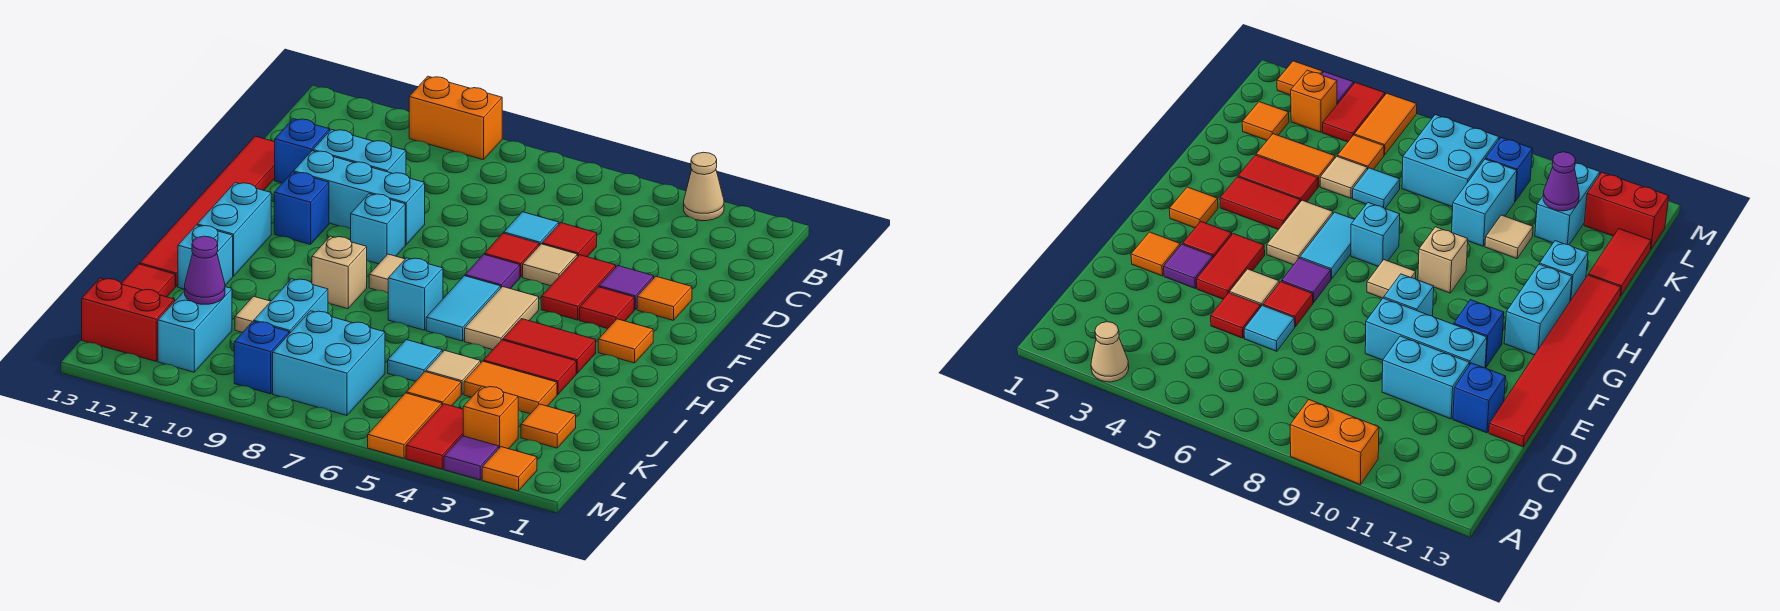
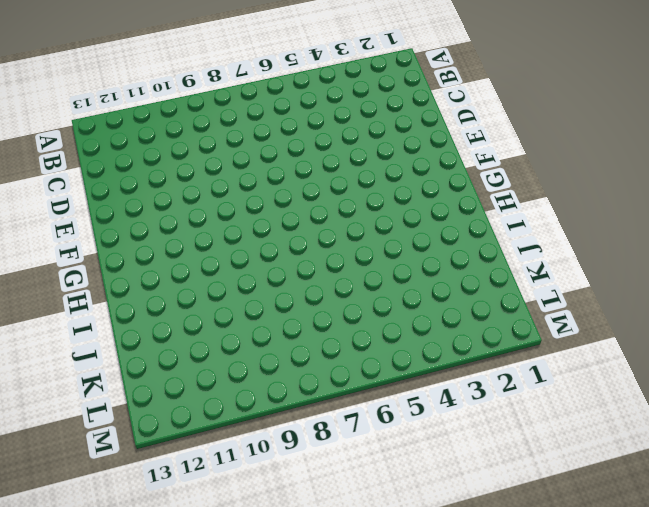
none -> tan 1x1 cone [684,152,724,221]
none -> orange 1x2 brick [409,76,502,160]
none -> red 1x1 tile [542,223,597,257]
none -> cyan 1x1 tile [504,212,559,246]

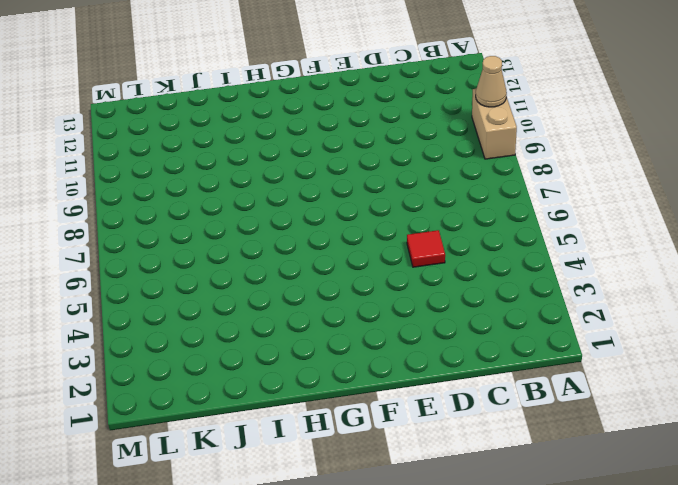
tan 1x2 brick [472,89,517,159] -> orange 1x2 brick [409,76,502,160]
tan 1x1 cone [476,56,507,107] -> tan 1x1 cone moved to [684,152,724,221]
none -> cyan 1x1 tile [504,212,559,246]
none -> cyan 1x2 brick [313,129,406,175]
none -> blue 1x1 brick [275,119,330,183]
none -> red 1x6 tile [140,136,275,287]

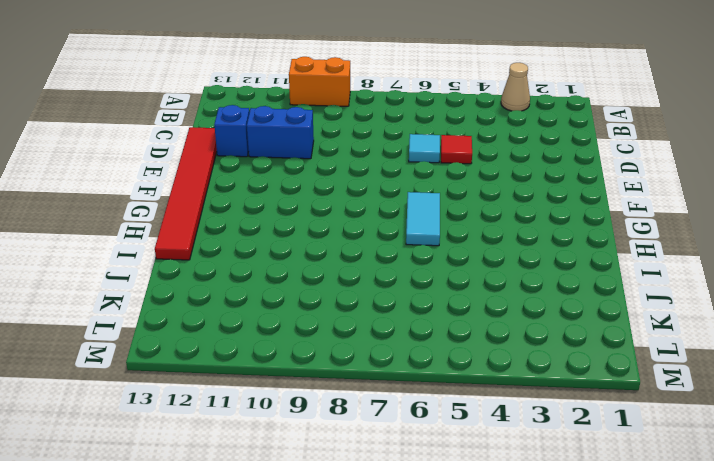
blue 1x2 brick [247,106,314,159] -> cyan 1x2 brick [313,129,406,175]
none -> orange 1x1 tile [637,276,692,320]
none -> purple 1x1 tile [599,266,654,310]
none -> red 1x2 tile [541,255,616,320]
none -> tan 1x1 tile [523,244,577,286]

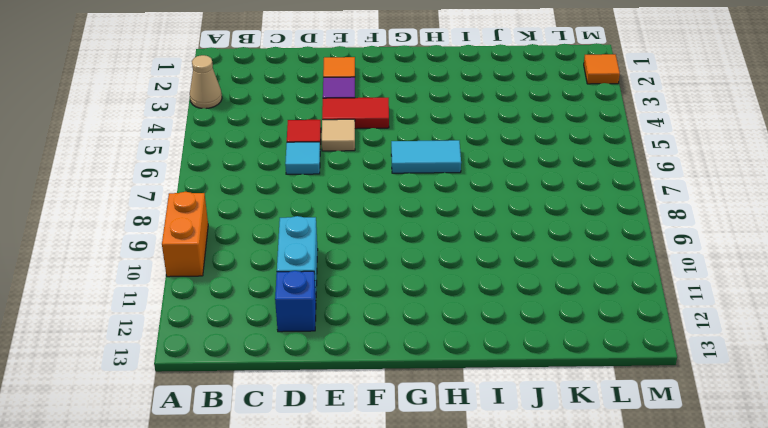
none -> red 1x6 tile [140,136,275,287]
none -> red 1x1 tile [484,233,539,277]
none -> cyan 1x3 brick [294,151,425,245]
none -> red 1x1 tile [580,287,634,329]

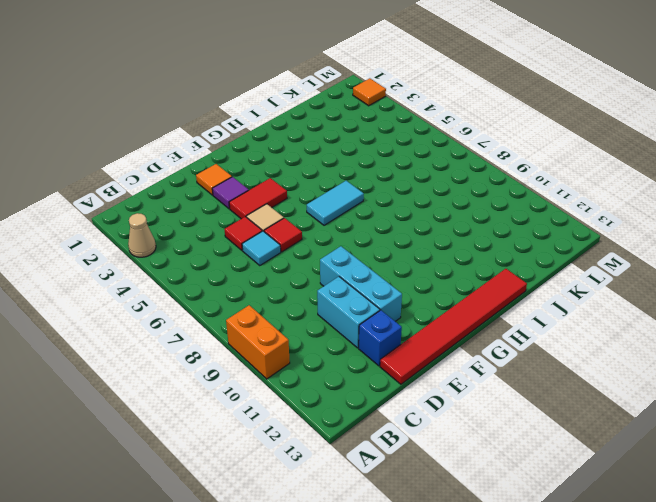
none -> red 1x1 tile [580,287,634,329]
none -> purple 1x1 tile [465,254,520,289]
none -> cyan 1x1 brick [351,194,405,264]
none -> blue 1x1 brick [274,172,329,245]

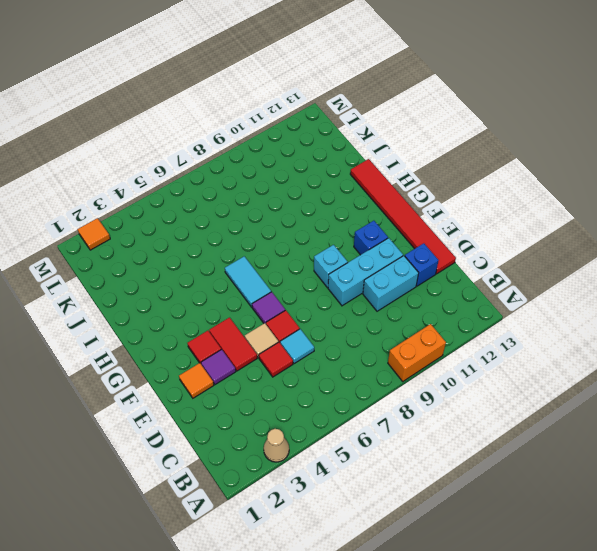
none -> orange 1x1 tile [598,319,653,363]
none -> tan 1x2 tile [465,287,539,350]
none -> tan 1x1 tile [369,254,405,293]
none -> cyan 1x2 brick [197,183,271,276]

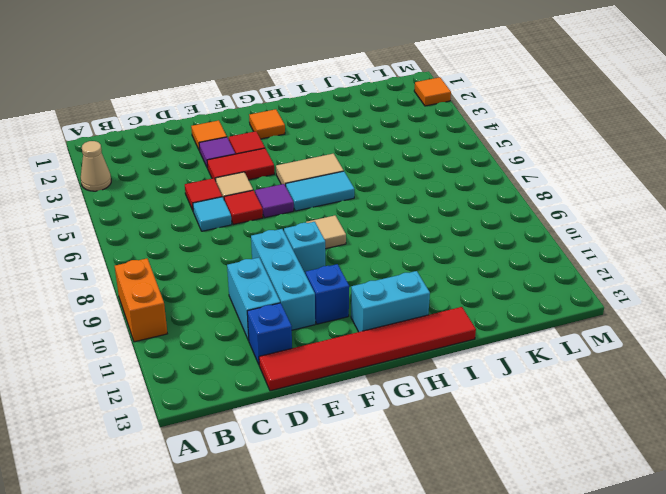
none -> red 1x2 tile [503,319,596,373]
none -> cyan 1x1 brick [388,258,443,330]
none -> tan 1x1 brick [312,236,367,309]
none -> red 1x2 tile [483,340,576,395]

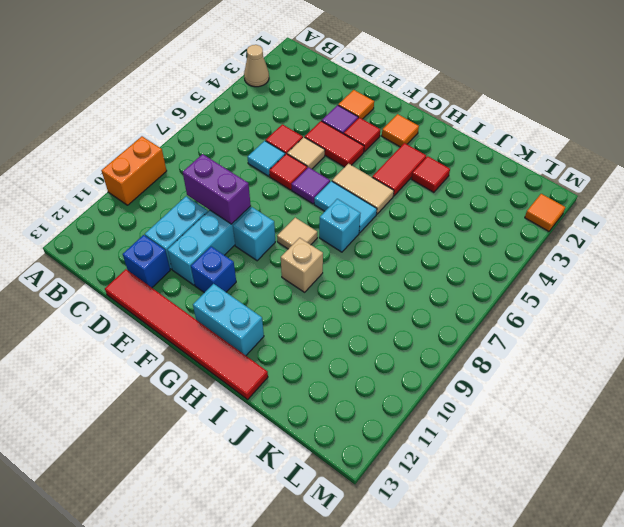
purple 1x2 brick [183,154,251,224] -> none
red 1x1 tile [411,156,450,192] -> red 1x2 tile [483,340,576,395]
none -> cyan 1x1 brick [178,225,233,289]
none -> orange 1x2 tile [464,361,557,414]
none -> tan 1x1 tile [426,350,481,394]
none -> cyan 1x1 tile [388,340,442,381]

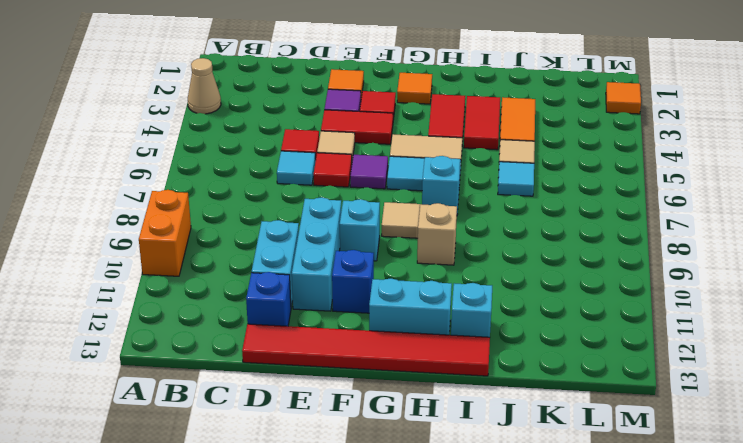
none -> cyan 1x2 brick [254,279,328,334]
none -> tan 1x1 tile [235,296,271,332]
none -> red 1x2 tile [121,264,175,297]
none -> orange 1x1 tile [521,404,576,448]

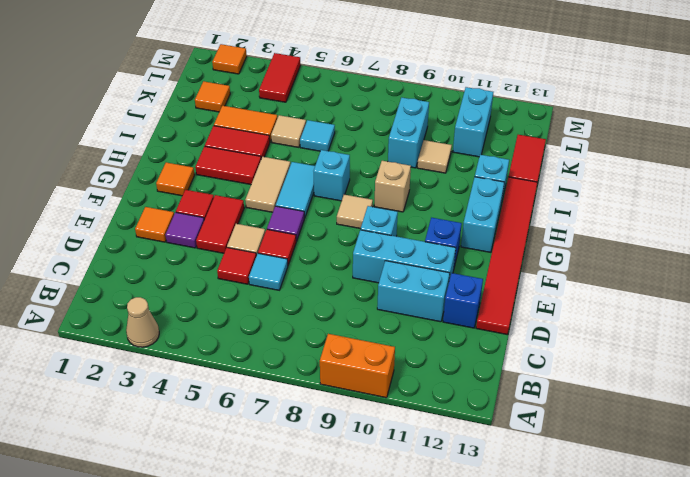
none -> orange 1x1 tile [406,372,461,406]
none -> cyan 2x2 brick [273,311,385,415]
none -> orange 1x1 brick [463,386,518,449]
none -> orange 1x2 tile [368,393,442,458]

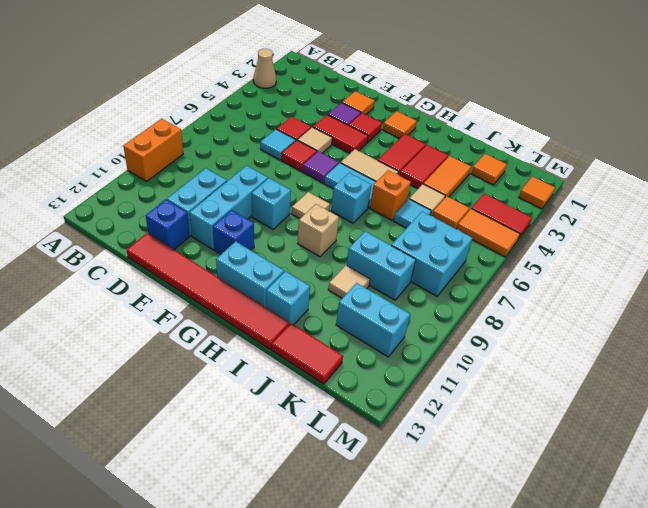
orange 1x1 brick [370,170,411,220] -> orange 1x1 brick moved to [463,386,518,449]
none -> blue 1x1 brick [234,321,289,394]
none -> red 1x2 brick [82,278,175,361]
none -> purple 1x1 tile [444,436,499,480]
none -> purple 1x1 cone [184,236,225,304]

